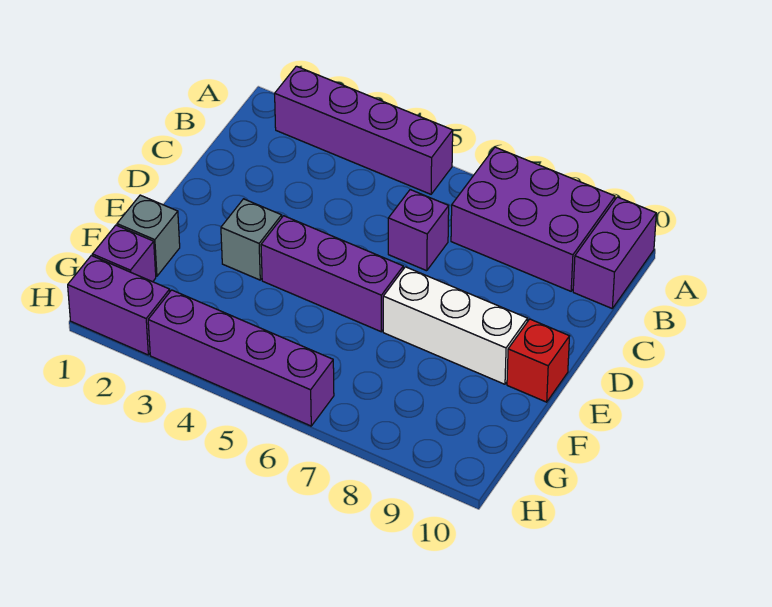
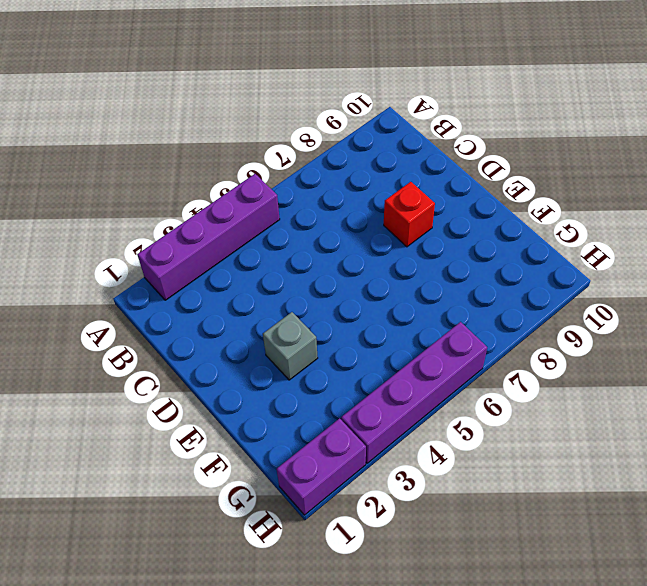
red 1x1 brick [384,182,435,247] -> red 1x1 brick moved to [507,319,570,402]
none -> purple 2x3 brick [451,147,615,291]
none -> purple 1x2 brick [573,197,656,308]
none -> purple 1x1 brick [388,190,449,271]

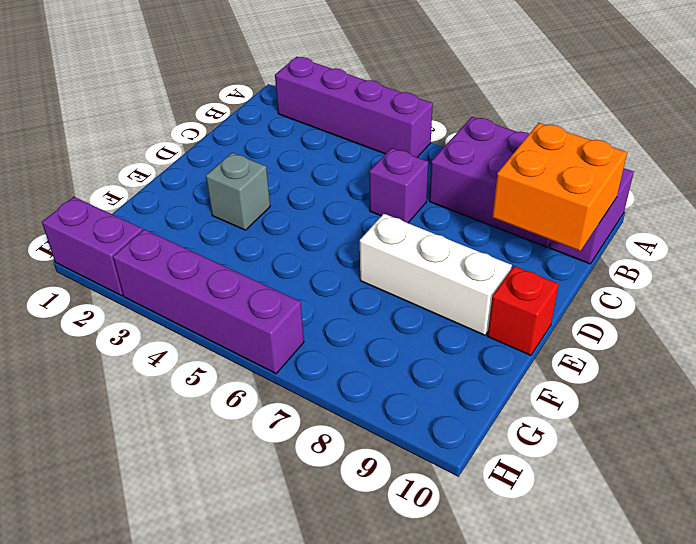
orange 2x2 brick [492,123,627,251] -> none
none -> purple 1x3 brick [261,216,403,332]
none -> grey 1x1 brick [117,195,180,276]
none -> purple 1x1 brick [92,225,156,282]

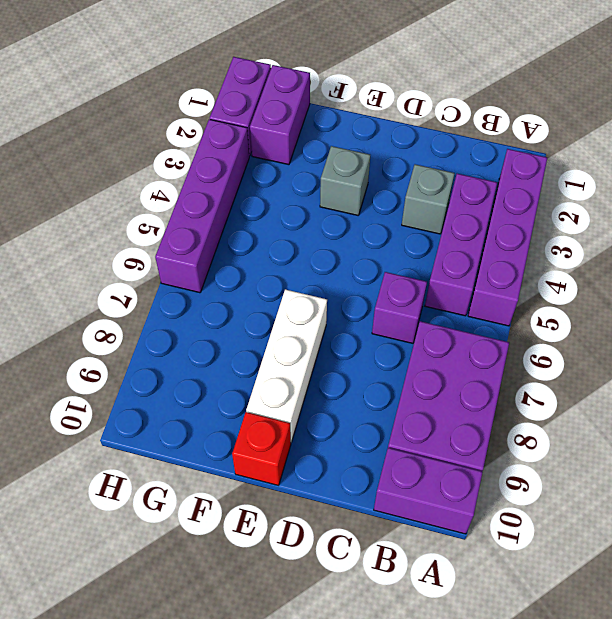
purple 1x3 brick [425,174,497,316] -> purple 1x3 brick moved to [261,216,403,332]
grey 1x1 brick [402,164,455,234] -> grey 1x1 brick moved to [117,195,180,276]
purple 1x2 brick [250,65,310,165] -> purple 1x1 brick [92,225,156,282]

